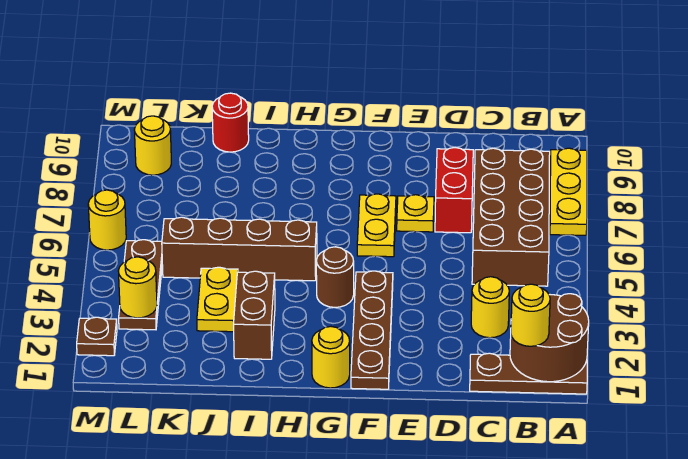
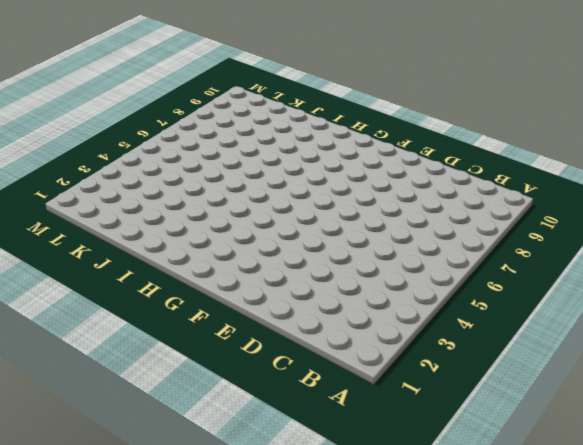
none -> brown 1x3 plate [470,353,587,394]
none -> yellow 1x3 plate [550,148,587,235]
none -> brown 2x4 brick [472,148,550,286]

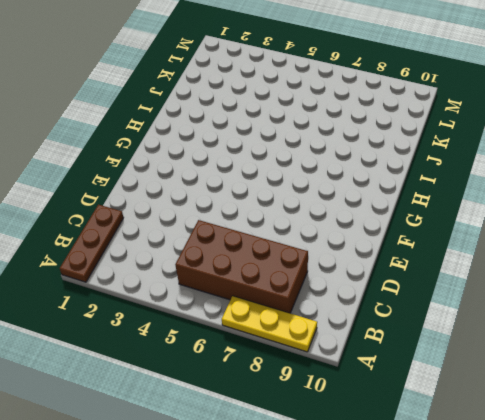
none -> yellow 1x1 round brick [471,277,509,338]
none -> red 1x2 brick [435,148,473,233]
none -> yellow 1x1 plate [397,195,434,232]

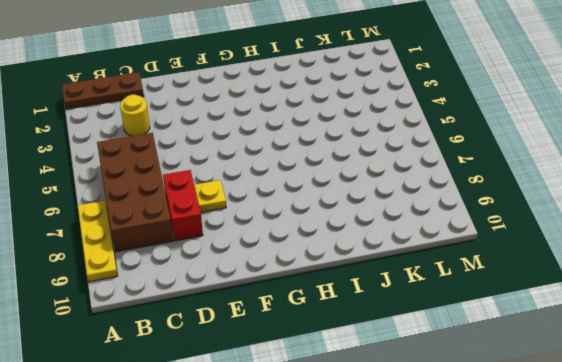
none -> brown 1x4 plate [351,271,393,389]
none -> yellow 1x2 plate [357,194,396,257]
none -> yellow 1x1 round brick [312,327,350,388]

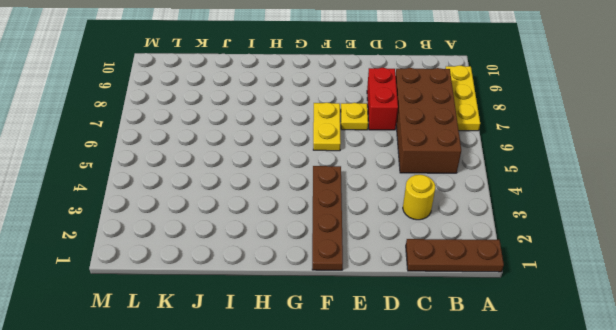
none -> yellow 1x1 round brick [312,327,350,388]
none -> brown 1x1 round brick [316,247,354,307]
none -> brown 1x4 brick [162,217,317,281]

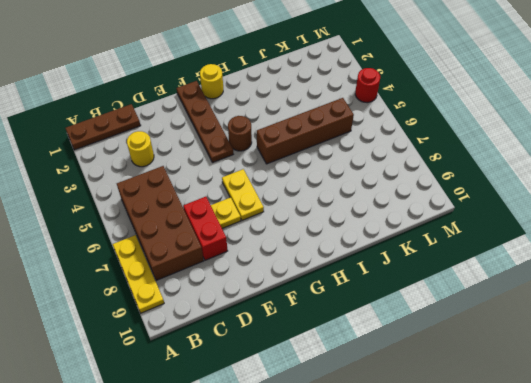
red 1x1 round brick [355,68,380,103] -> red 1x1 round brick moved to [212,93,249,152]
none -> brown 1x2 brick [234,271,275,359]
none -> yellow 1x2 plate [197,267,238,332]
none -> brown 1x3 plate [119,240,162,330]

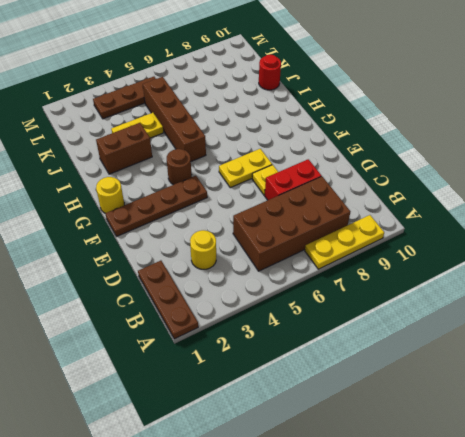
none -> yellow 1x1 round brick [134,116,171,175]
none -> brown 1x1 plate [77,317,117,356]
none -> yellow 1x1 round brick [88,190,126,250]

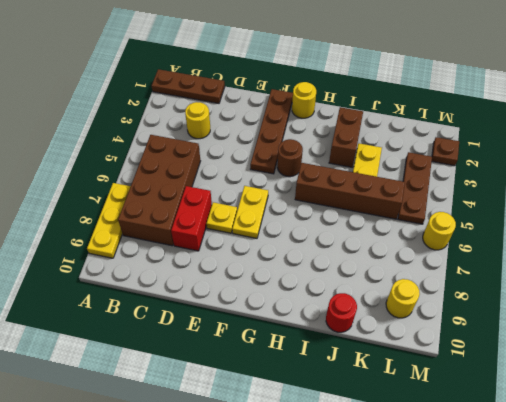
none -> brown 2x2 round brick [510,294,589,382]
none -> yellow 1x1 round brick [118,257,157,318]
none -> yellow 1x1 round brick [511,284,550,346]

